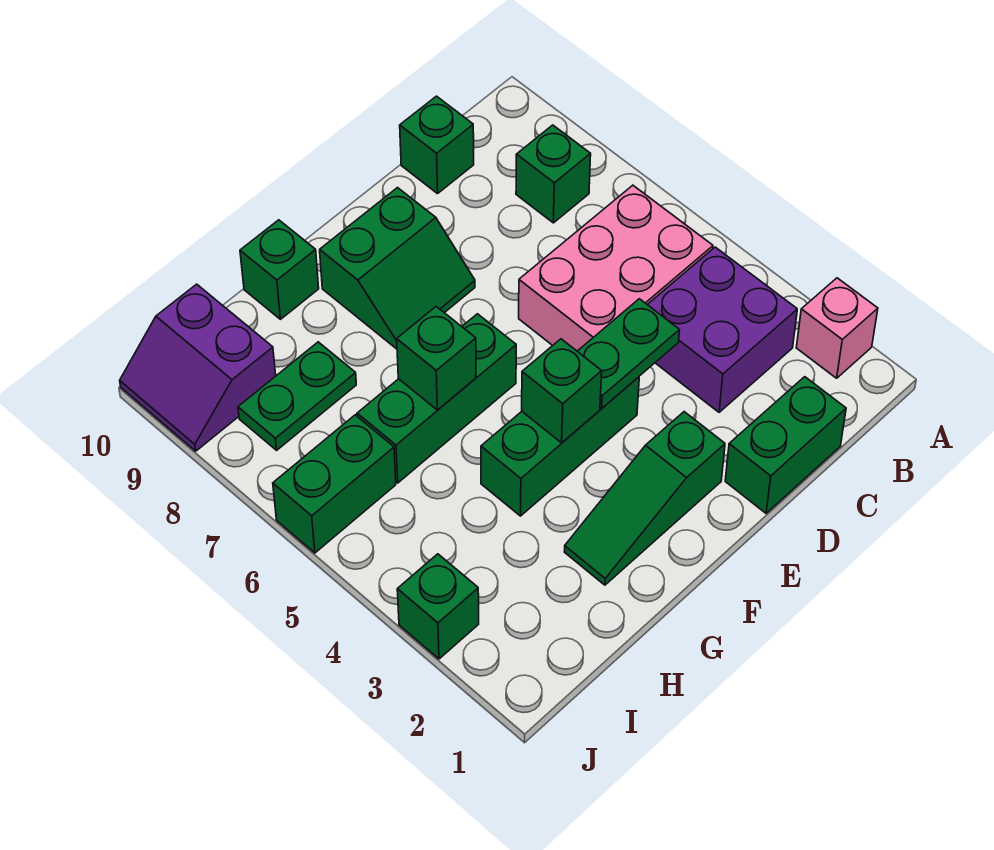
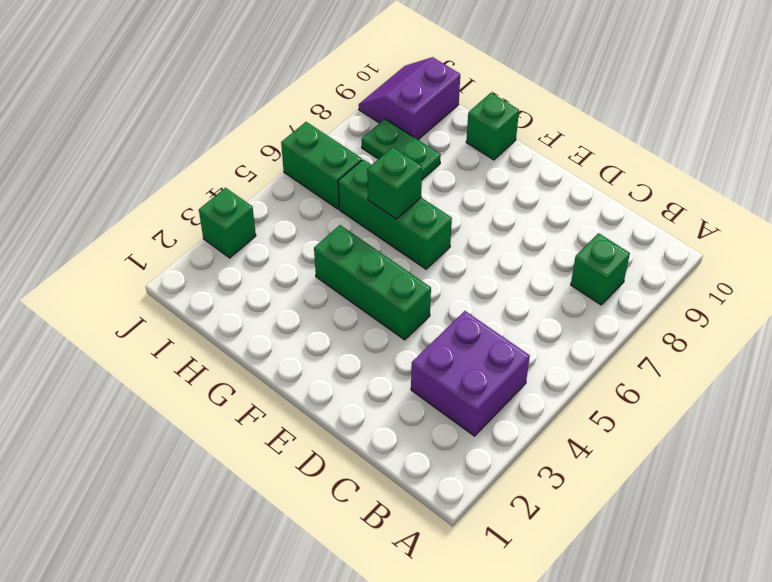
none -> pink 1x1 brick [796,278,878,378]
none -> pink 2x3 brick [519,185,713,351]
none -> green 1x2 brick [725,377,846,513]

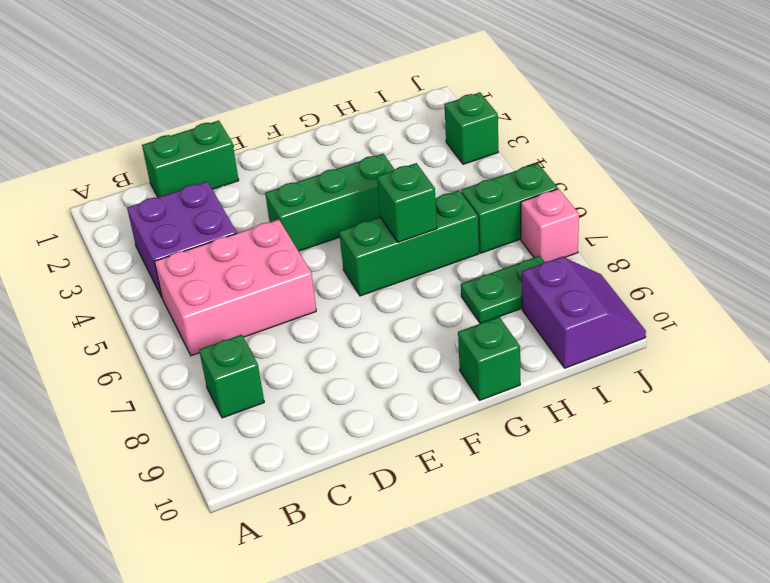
pink 1x1 brick [521,189,579,262] -> pink 1x1 brick moved to [796,278,878,378]
none -> green 1x1 brick [400,96,474,194]
none -> green 1x3 slope [564,412,725,585]
none -> green 2x2 slope [320,188,475,349]

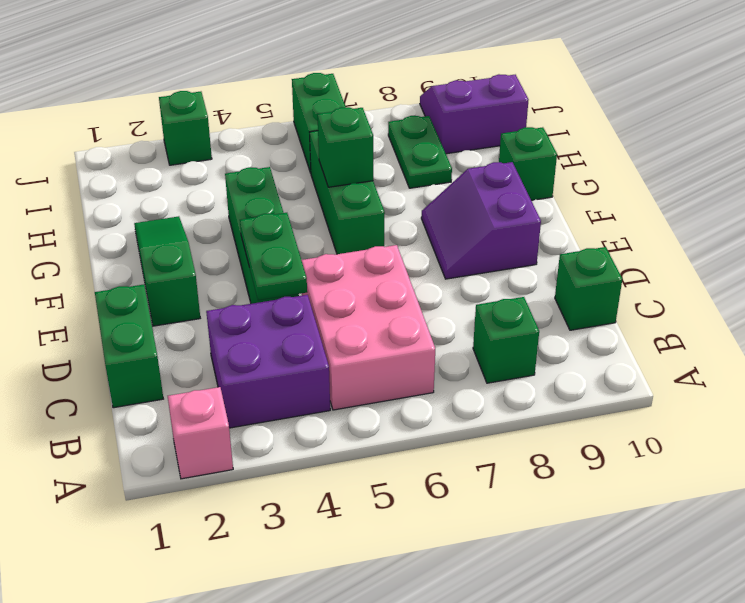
purple 2x2 slope [421,162,541,279] -> green 2x2 slope [320,188,475,349]
none -> green 1x1 brick [522,339,602,443]

